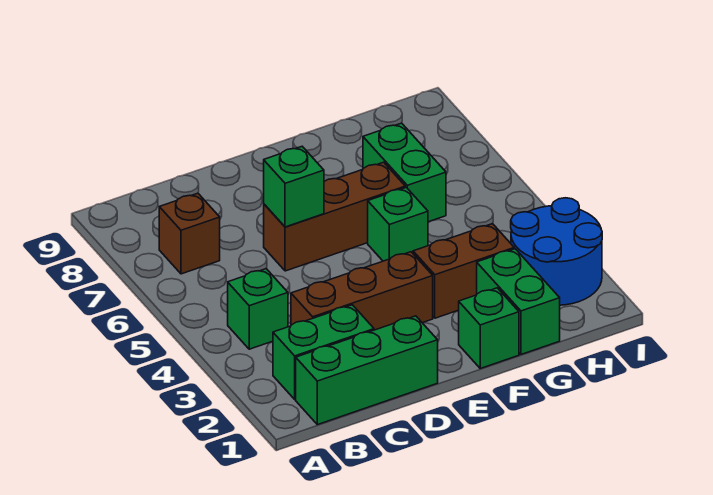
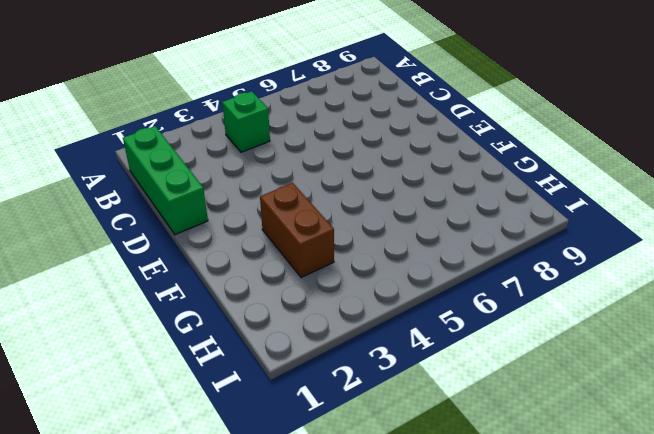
none -> green 1x2 brick [273,305,374,399]
none -> brown 1x1 brick [159,193,220,274]
none -> brown 1x3 brick [291,252,433,330]

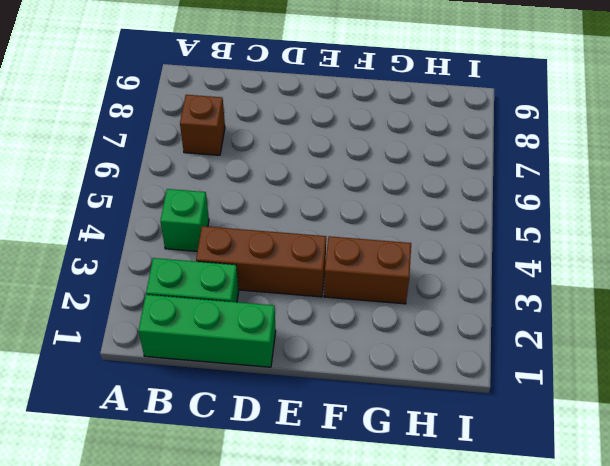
none -> brown 1x3 brick [264,162,405,271]
none -> green 1x1 brick [458,288,519,368]
none -> green 1x1 brick [368,187,428,261]

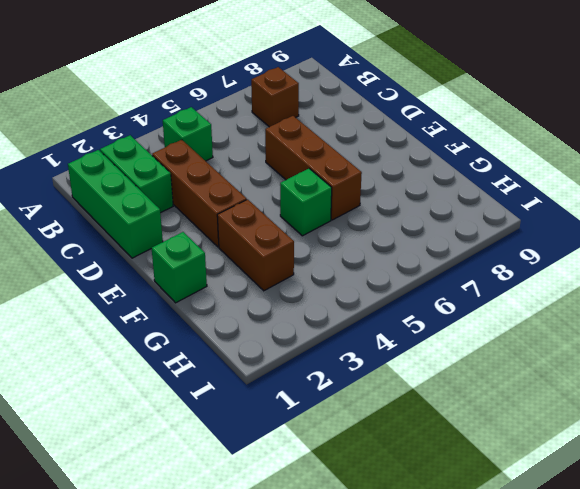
none -> green 1x2 brick [477,249,560,354]
none -> green 1x2 brick [363,123,446,222]
none -> blue 2x2 round brick [511,198,602,305]

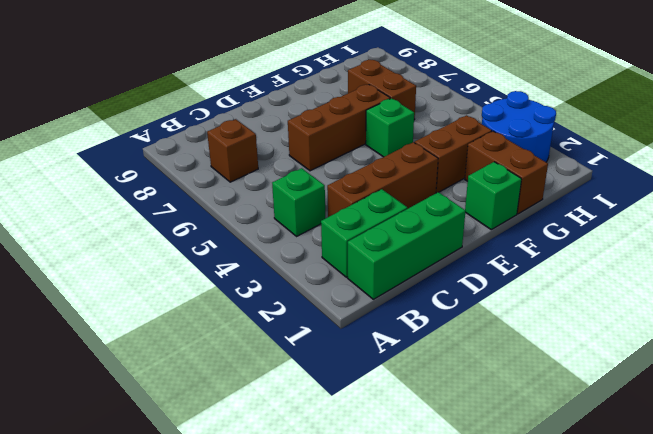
brown 1x2 brick [465,131,548,214] -> green 1x2 brick [477,249,560,354]
brown 1x2 brick [348,60,416,120] -> green 1x2 brick [363,123,446,222]
none -> green 1x1 brick [264,147,324,227]

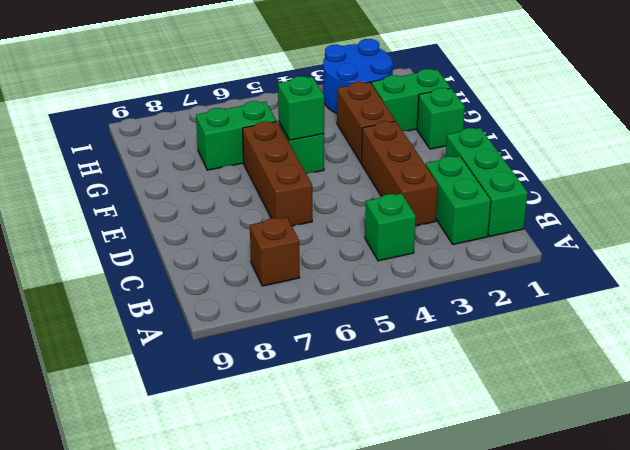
green 1x1 brick [278,76,324,140] -> green 1x1 brick moved to [264,147,324,227]

